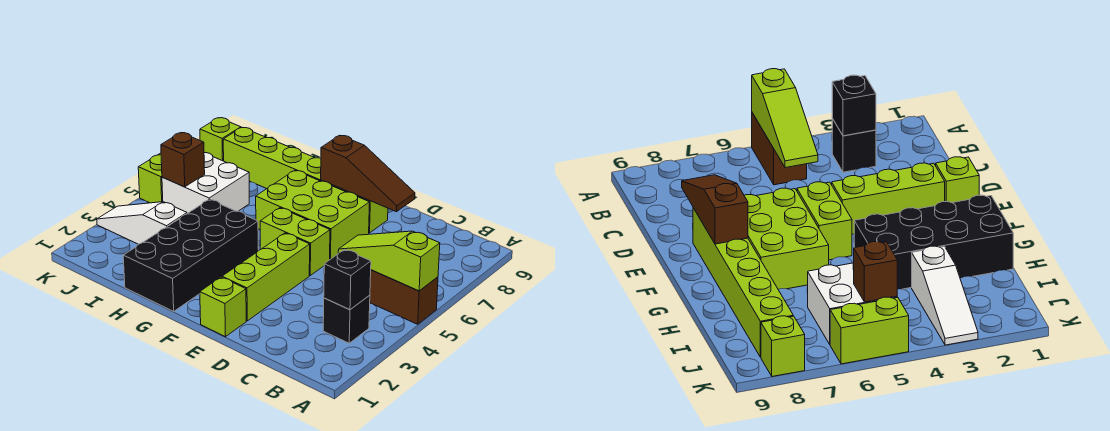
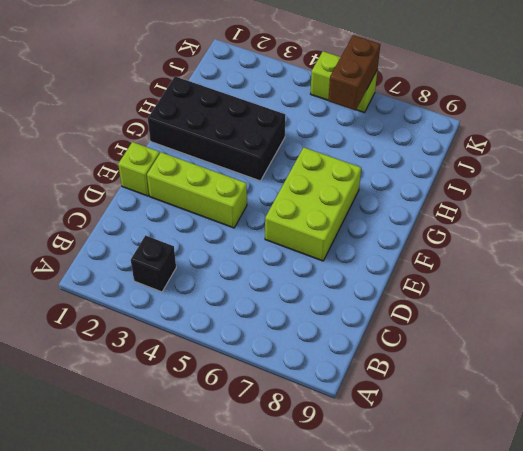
brown 1x2 brick [328,35,380,110] -> brown 1x2 brick moved to [370,270,438,324]
none -> lime 1x2 brick [260,208,330,275]
none -> lime 1x6 brick [223,128,388,233]
none -> white 1x3 slope [97,202,187,244]

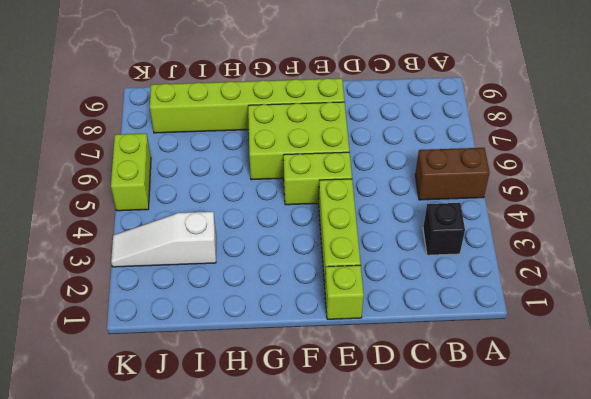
none -> black 2x4 brick [123,199,258,311]
none -> white 2x2 brick [162,153,250,214]
none -> lime 1x1 brick [200,118,241,161]

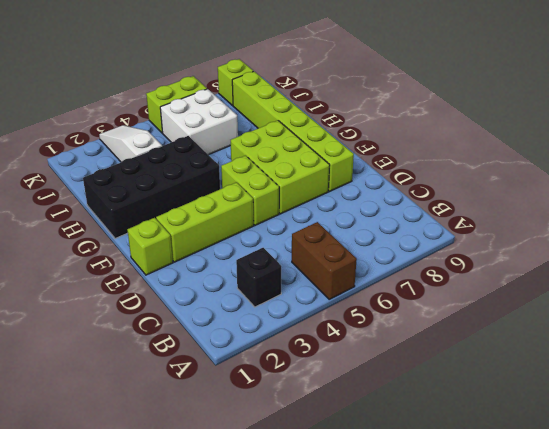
none -> lime 1x3 slope [338,231,440,291]
none -> black 1x1 brick [324,249,371,310]
none -> brown 1x3 slope [321,136,415,212]

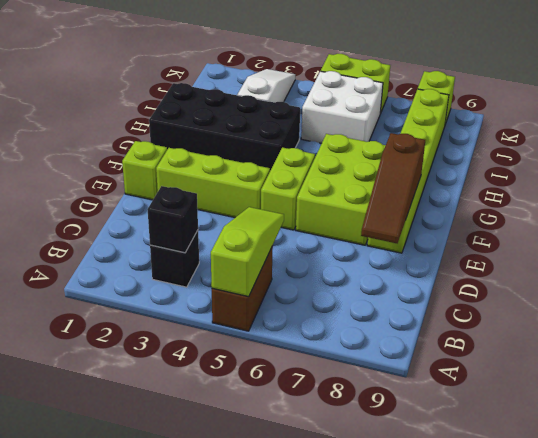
none -> brown 1x1 brick [161,133,205,187]

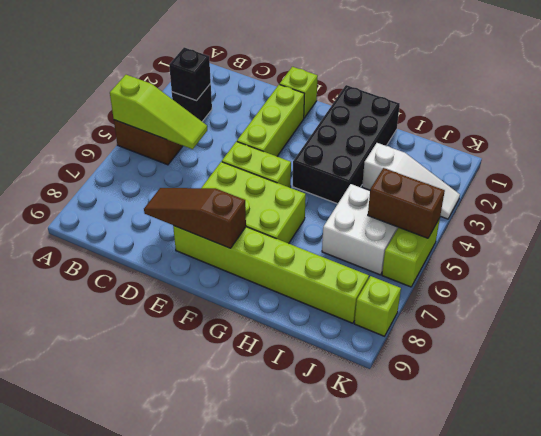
brown 1x2 brick [368,168,445,238] -> brown 1x1 brick [161,133,205,187]

